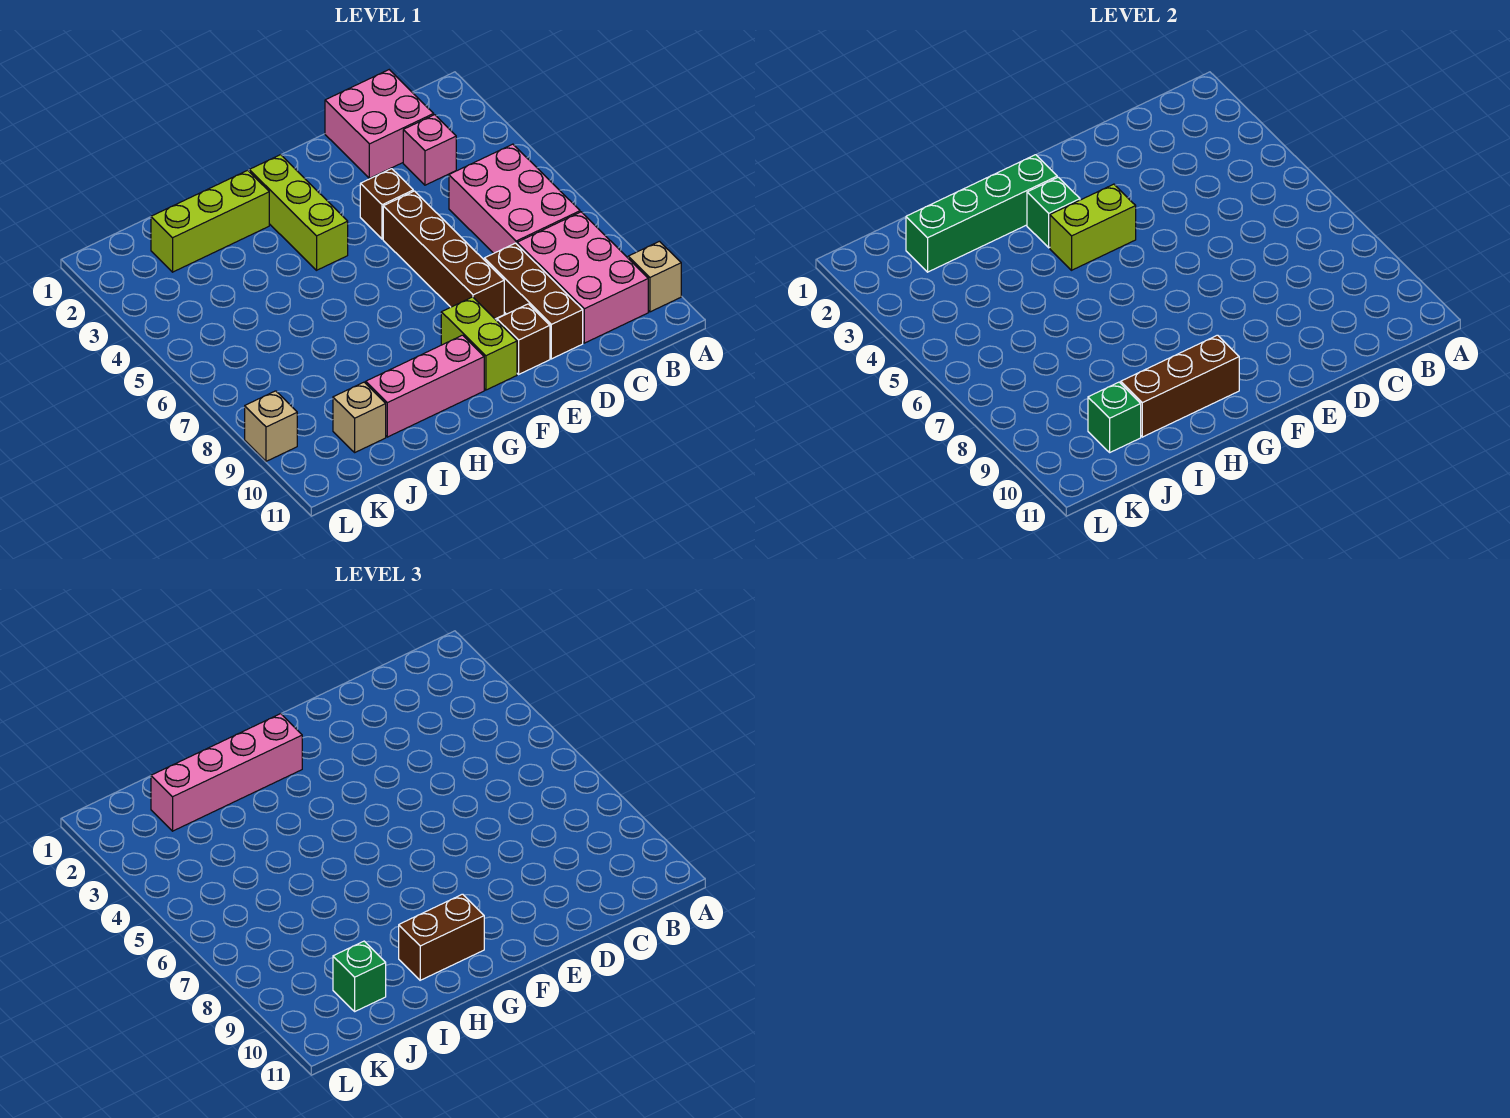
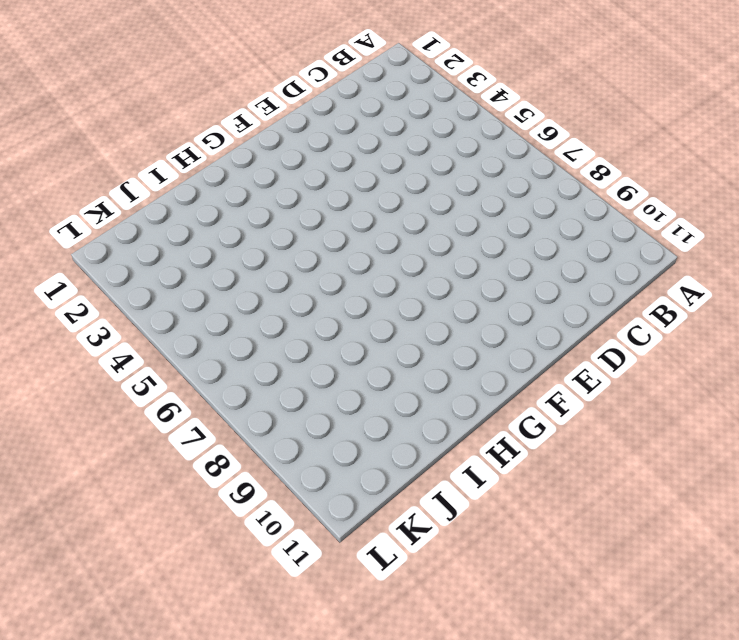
none -> tan 1x1 brick [628,241,681,312]
none -> pink 2x3 brick [449,144,580,253]
none -> pink 2x3 brick [517,212,648,343]

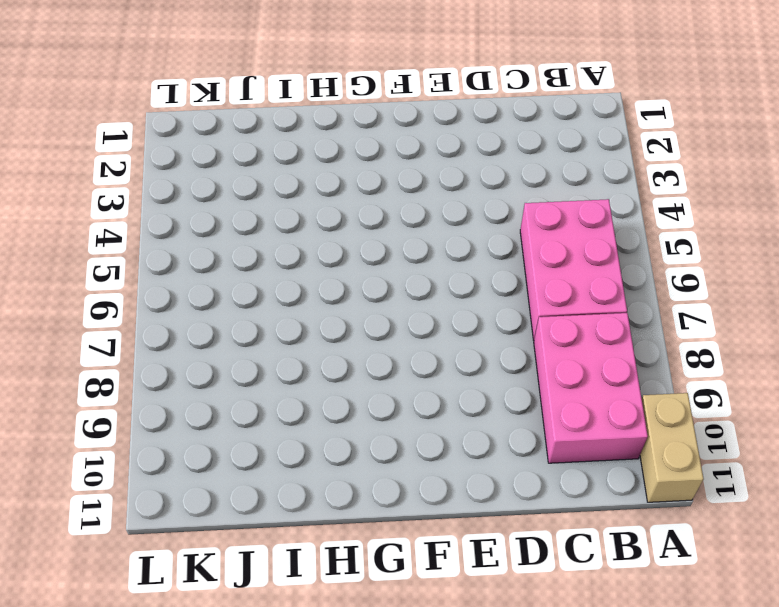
tan 1x2 brick [640,393,704,502] -> tan 1x1 brick [628,241,681,312]
none -> pink 2x2 brick [325,70,434,178]
none -> pink 1x1 brick [403,115,456,185]
none -> brown 1x3 brick [484,243,583,359]

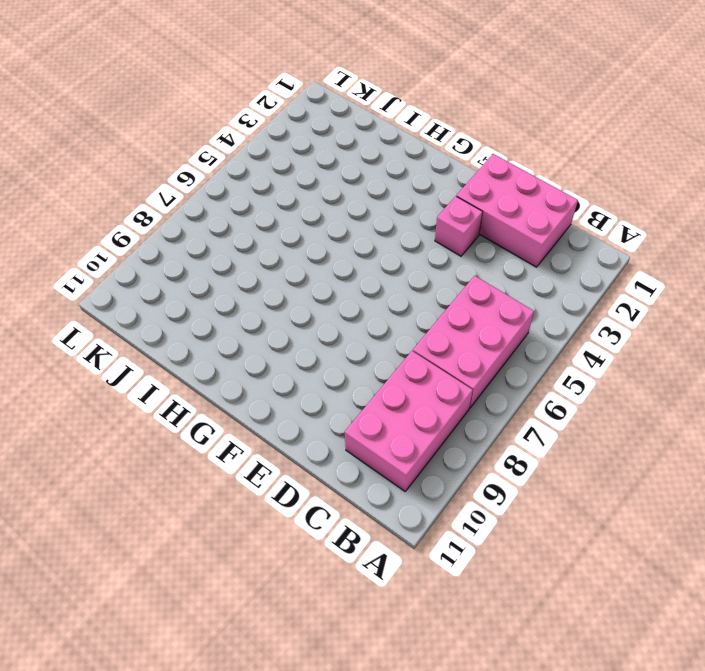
pink 2x3 brick [456,154,578,267] -> pink 2x2 brick [325,70,434,178]
pink 1x1 brick [435,196,483,256] -> pink 1x1 brick moved to [403,115,456,185]
none -> tan 1x1 brick [628,241,681,312]
none -> brown 1x3 brick [484,243,583,359]
none -> brown 1x1 brick [360,169,413,239]

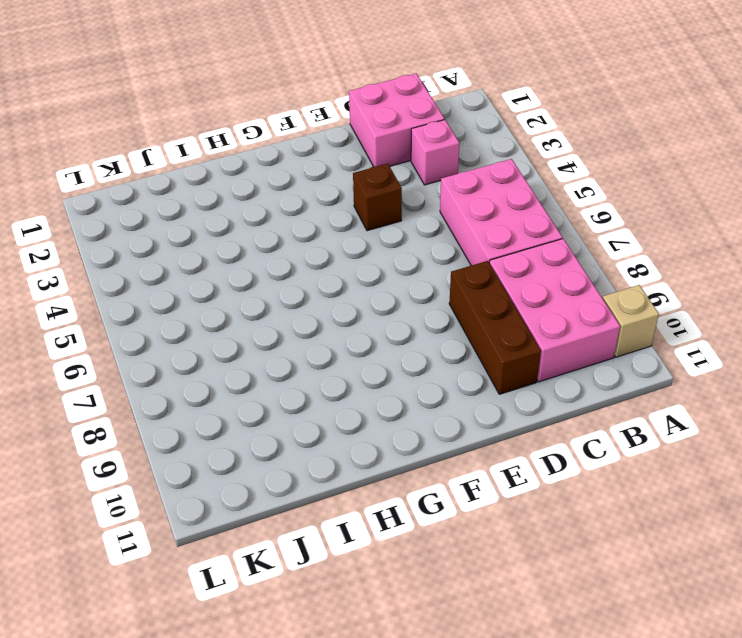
none -> brown 1x4 brick [383,191,504,319]
none -> brown 1x1 brick [497,304,550,374]
none -> lime 1x2 brick [441,297,517,390]

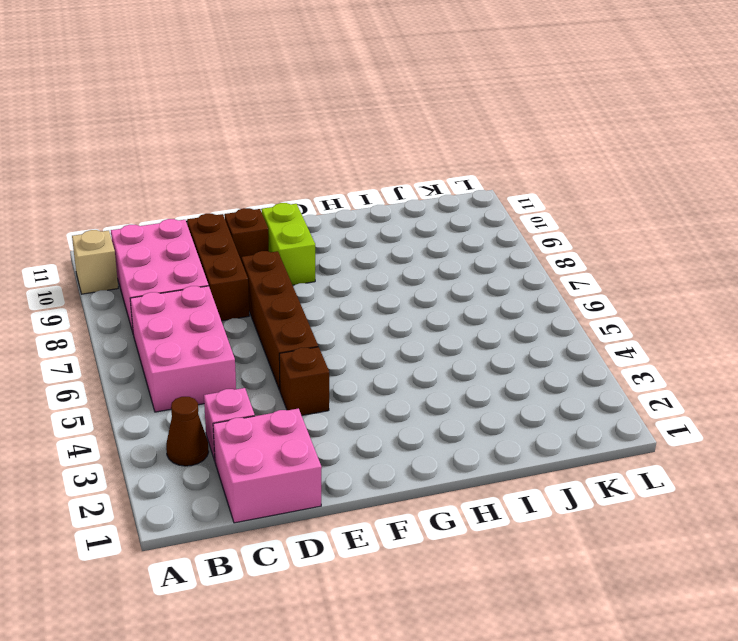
brown 1x1 cone [166,397,209,466] -> none
none -> lime 1x3 brick [249,155,348,270]
none -> pink 1x3 brick [366,335,484,437]
none -> lime 1x3 brick [151,170,269,272]

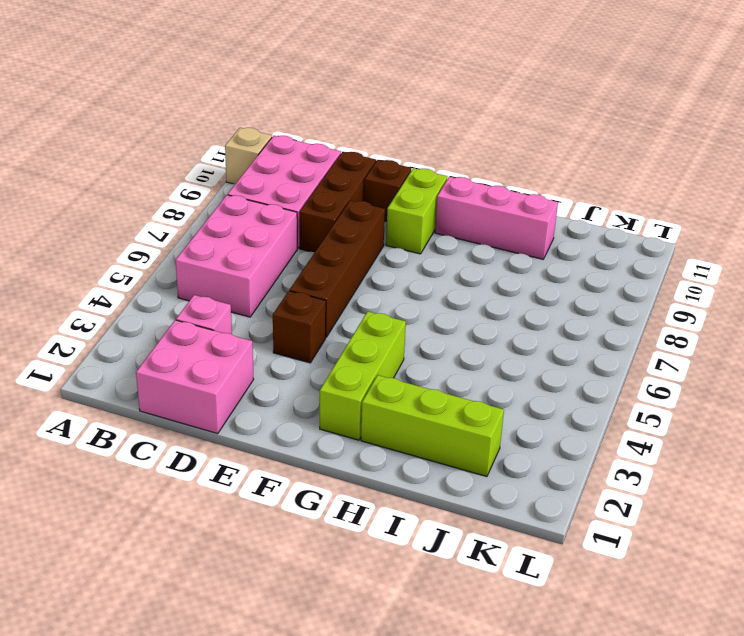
none -> tan 1x1 brick [333,382,386,452]
none -> tan 1x1 brick [245,391,297,461]
none -> lime 1x2 brick [1050,184,1136,270]

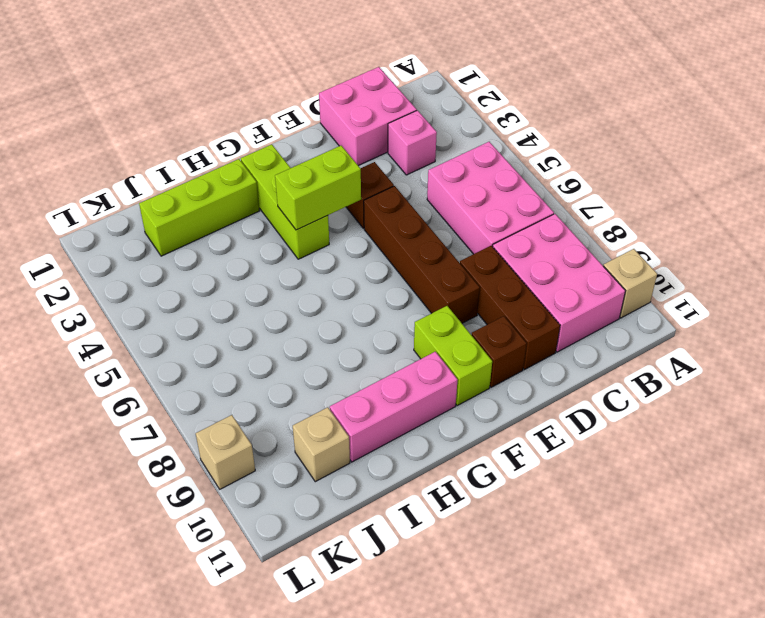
none -> green 1x4 brick [906,155,1057,272]
none -> green 1x1 brick [1027,177,1080,248]
none -> brown 1x3 brick [1121,335,1239,437]

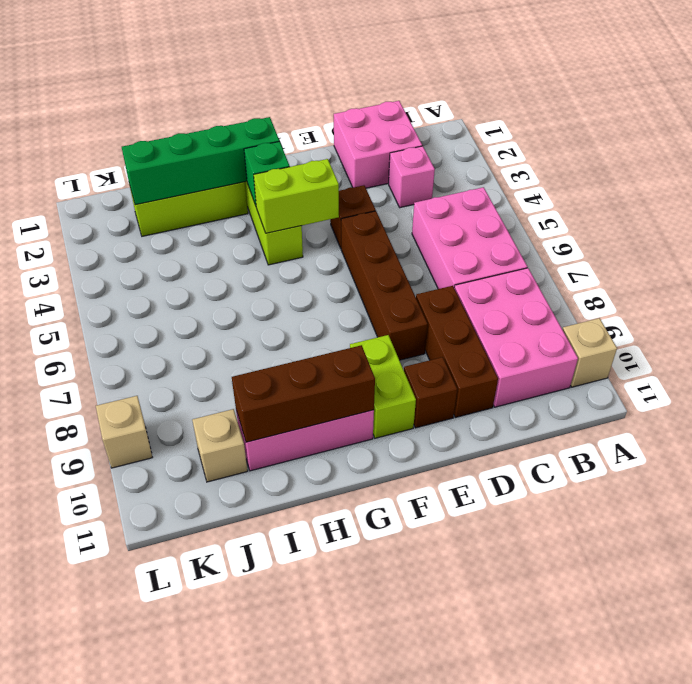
none -> green 1x1 brick [1088,382,1141,452]
none -> pink 1x4 brick [151,714,302,831]
none -> brown 1x2 brick [399,894,484,980]

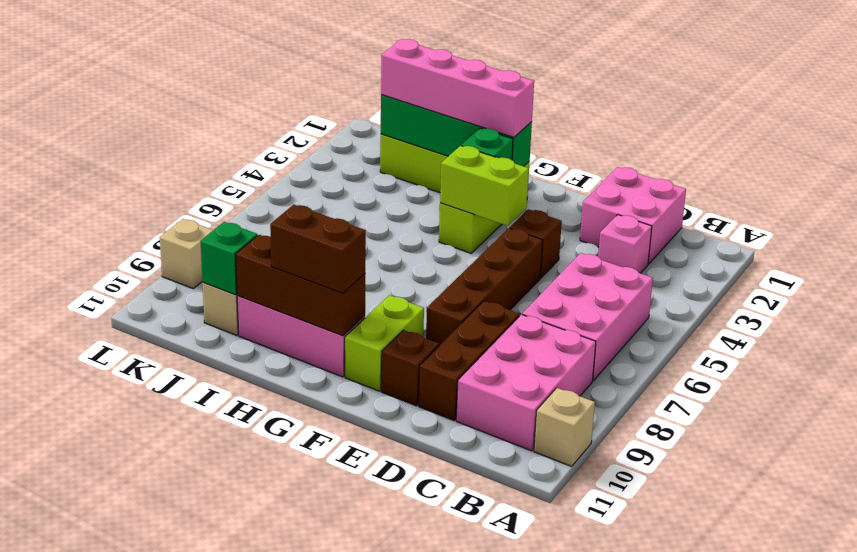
none -> green 1x1 brick [333,941,386,1011]

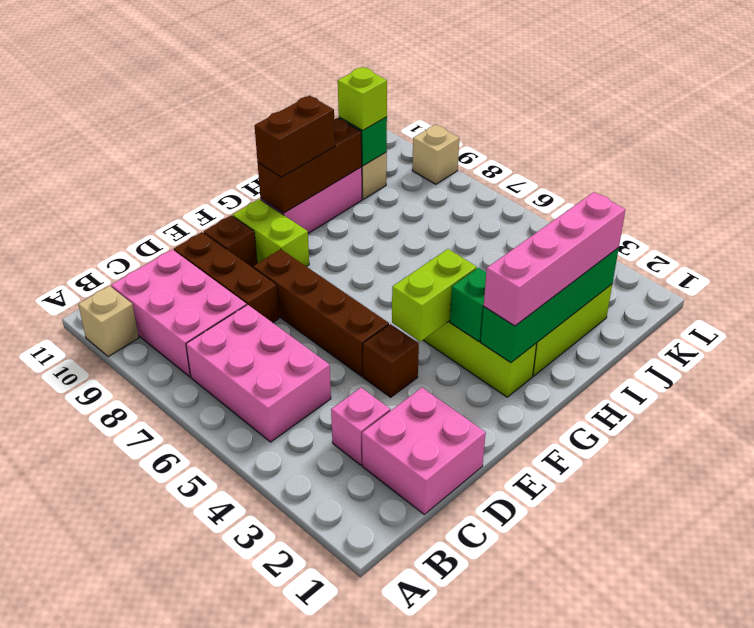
lime 1x1 brick [338,67,387,131] -> green 1x1 brick [333,941,386,1011]

